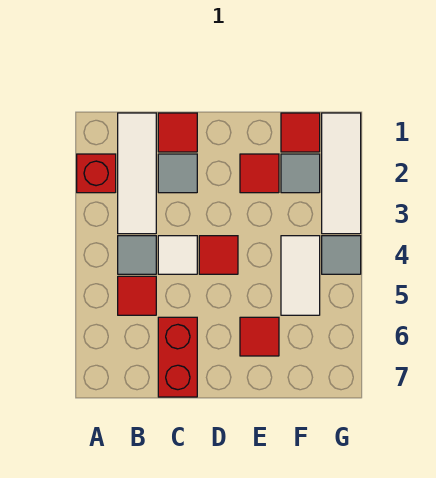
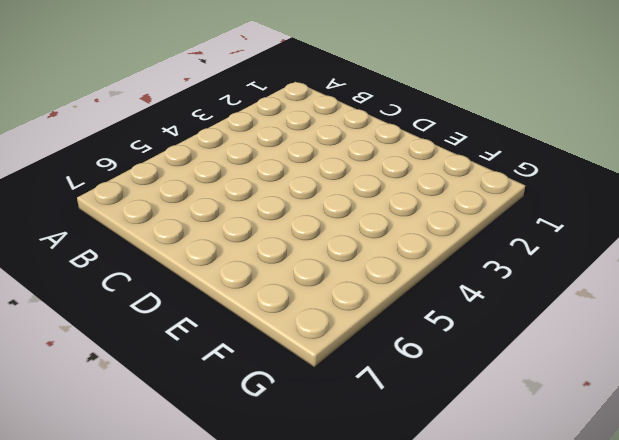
none -> red 1x1 brick [77,154,116,193]
none -> white 1x3 tile [118,113,156,234]
none -> grey 1x1 tile [118,236,156,274]

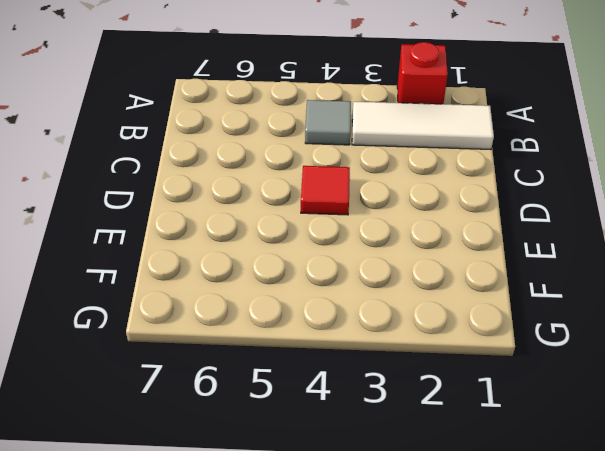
none -> red 1x1 tile [118,276,156,315]
none -> red 1x1 tile [158,113,197,152]
none -> grey 1x1 tile [158,154,197,193]

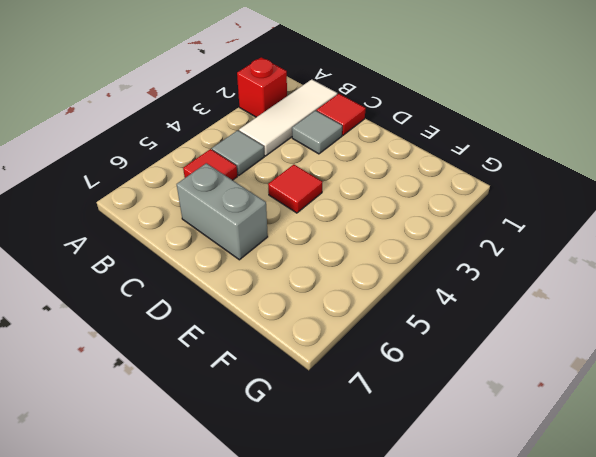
grey 1x2 brick [177,163,268,260] -> red 1x2 brick [158,317,197,397]
none -> white 1x1 tile [158,236,197,274]
none -> red 1x1 tile [240,154,279,193]
none -> red 1x1 tile [240,317,279,356]

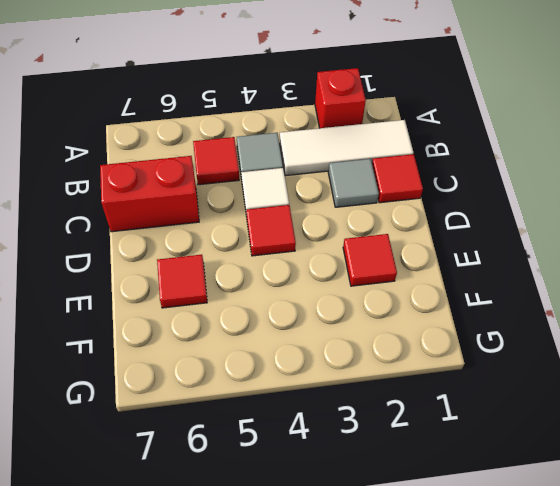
none -> red 1x1 tile [281,113,320,152]
none -> grey 1x1 tile [281,154,320,193]
none -> white 1x2 tile [281,236,320,315]

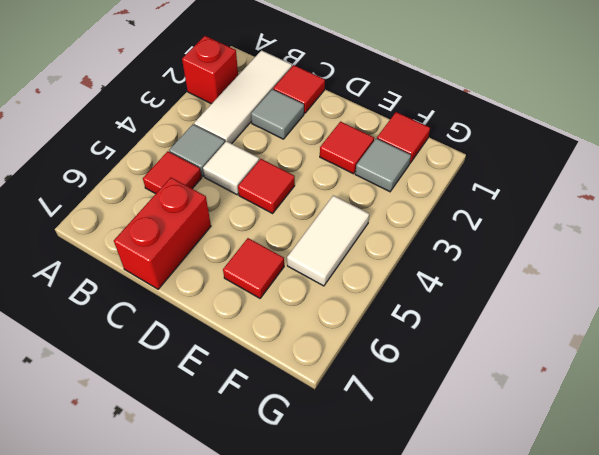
none -> white 1x3 tile [322,113,361,234]
none -> grey 1x1 tile [322,236,361,274]

